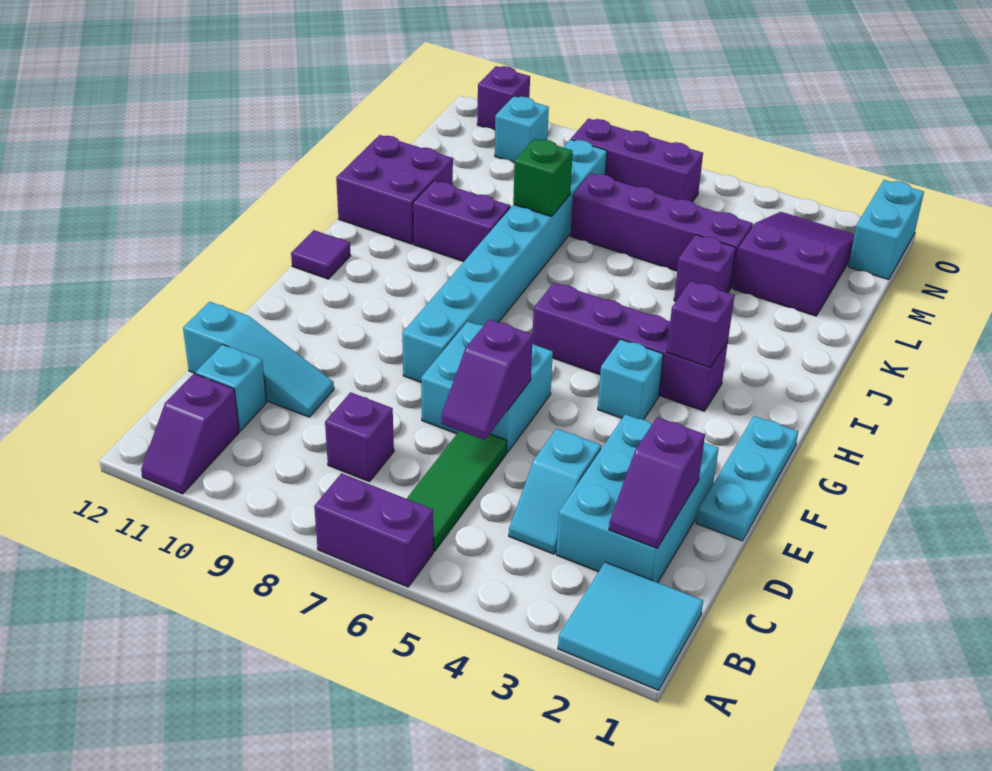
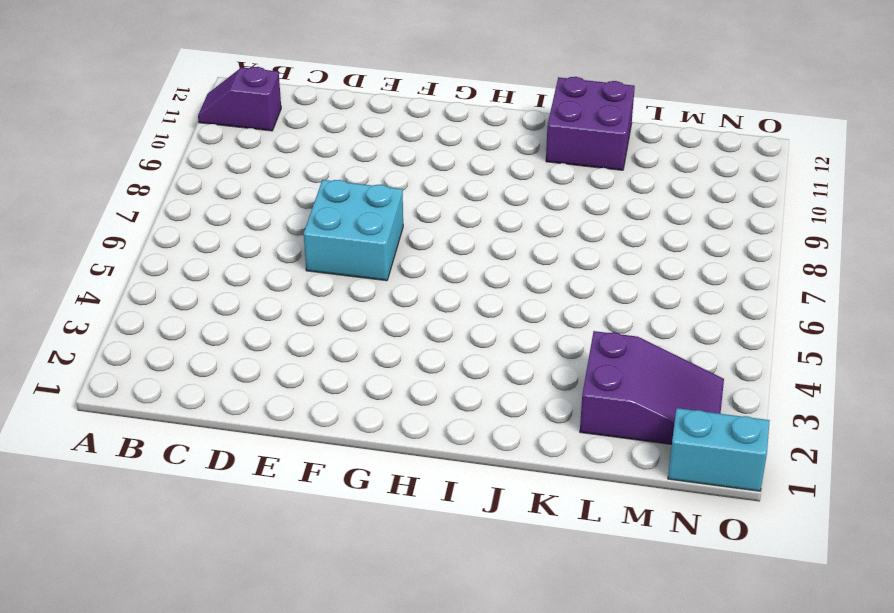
none -> cyan 2x2 tile [558,562,703,690]
none -> purple 1x2 brick [314,473,433,587]
none -> green 1x3 tile [407,431,507,551]

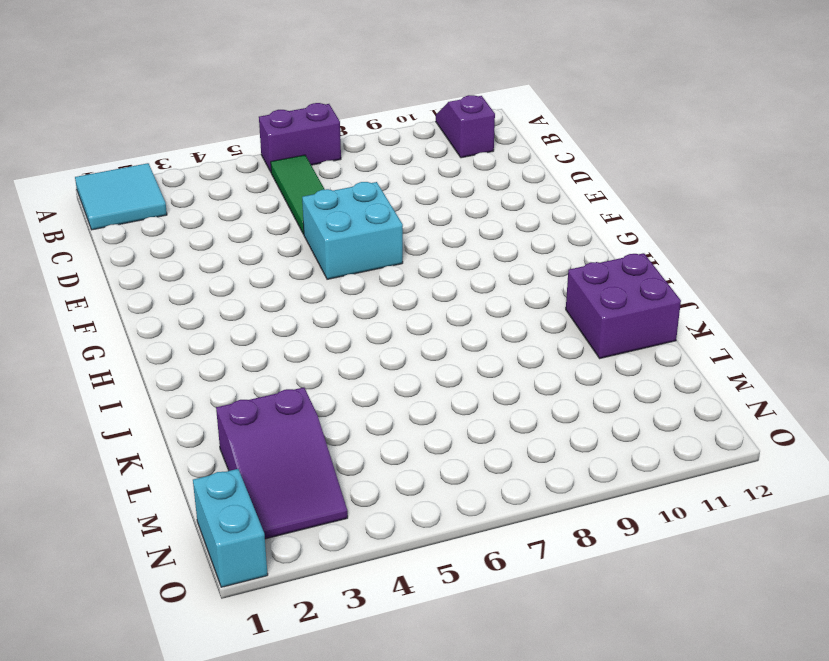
none -> cyan 2x3 brick [556,414,719,582]
none -> cyan 1x2 slope [509,429,601,554]
none -> purple 1x1 brick [325,392,394,482]

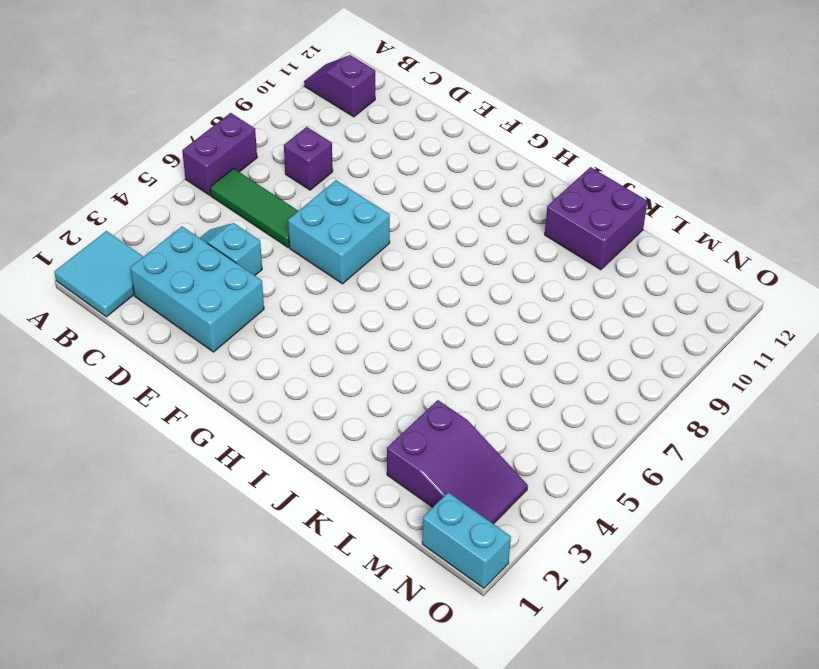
none -> cyan 1x1 brick [195,344,267,431]
none -> cyan 1x3 slope [183,302,334,417]
none -> cyan 1x3 plate [696,416,798,541]

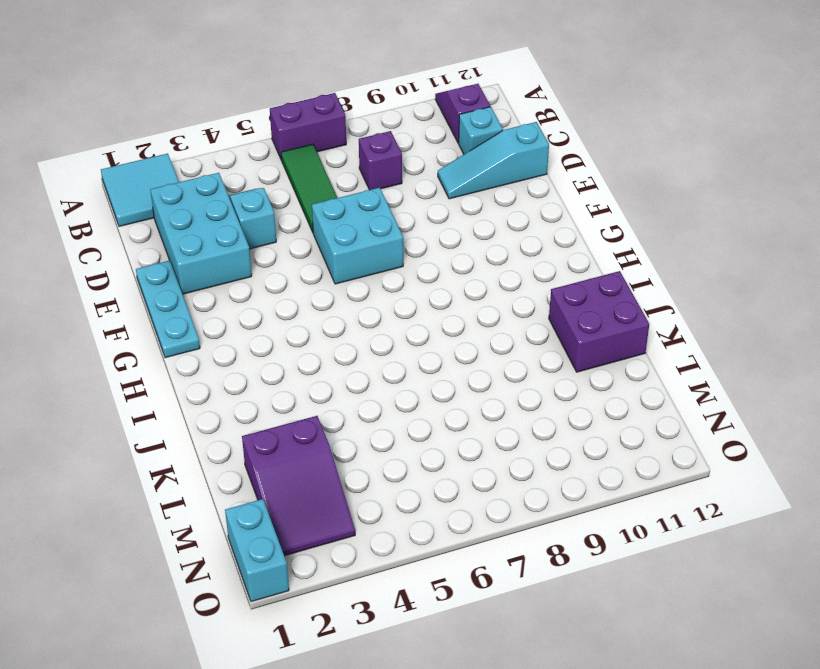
none -> cyan 1x8 brick [402,139,607,382]
none -> cyan 1x1 brick [598,339,663,420]
none -> purple 1x4 brick [532,283,728,411]

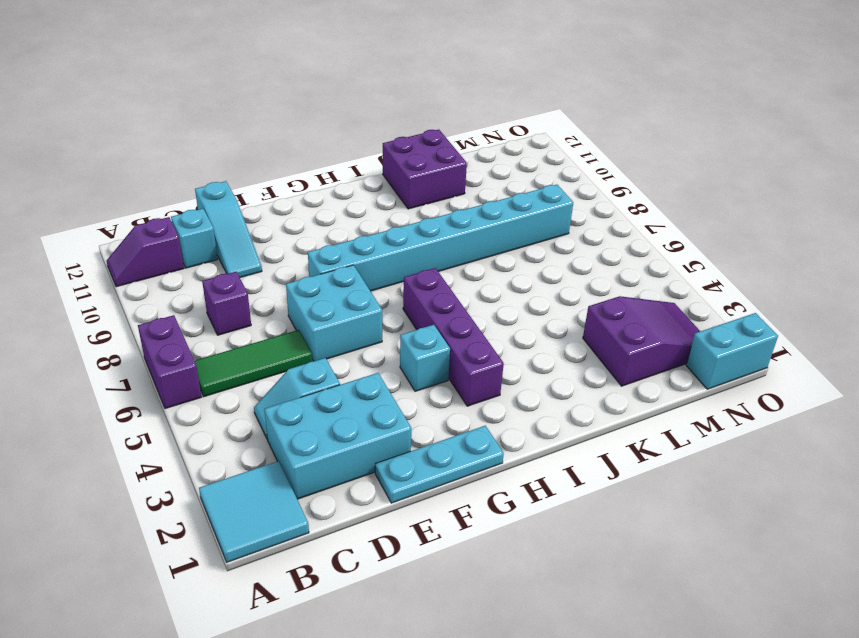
none -> purple 1x1 tile [291,230,351,279]
none -> purple 1x2 brick [413,181,510,262]
none -> purple 1x1 brick [674,235,736,301]

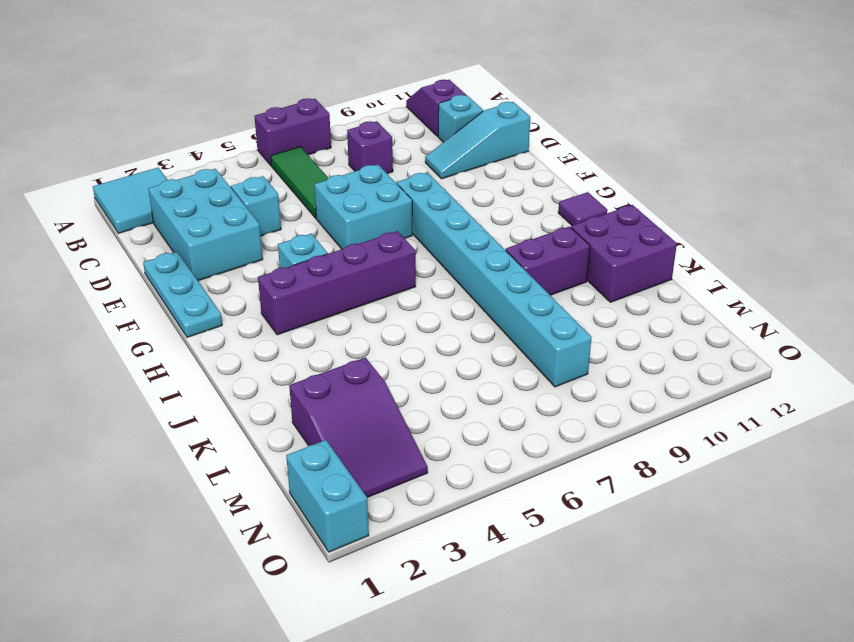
none -> purple 1x1 brick [674,235,736,301]
none -> purple 1x4 brick [571,173,753,288]
none -> purple 1x3 brick [571,119,703,202]

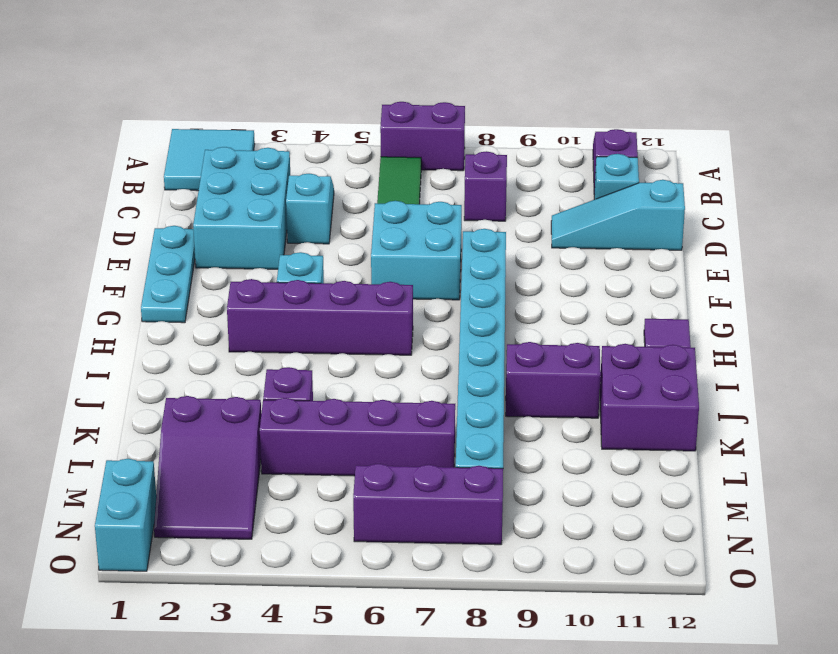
none -> cyan 1x1 brick [495,96,549,163]
none -> purple 1x1 brick [477,66,530,130]
none -> purple 1x2 slope [609,417,705,548]

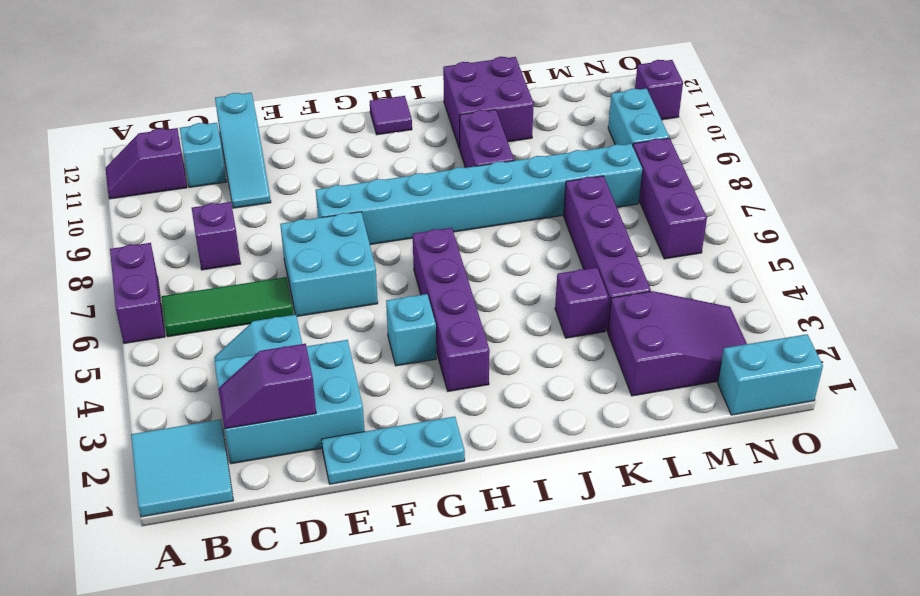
cyan 1x2 brick [608,89,669,146] -> cyan 1x1 brick [495,96,549,163]
none -> purple 1x2 slope [441,319,533,440]
none -> purple 1x1 brick [667,281,734,368]
none -> green 1x1 brick [513,139,573,217]

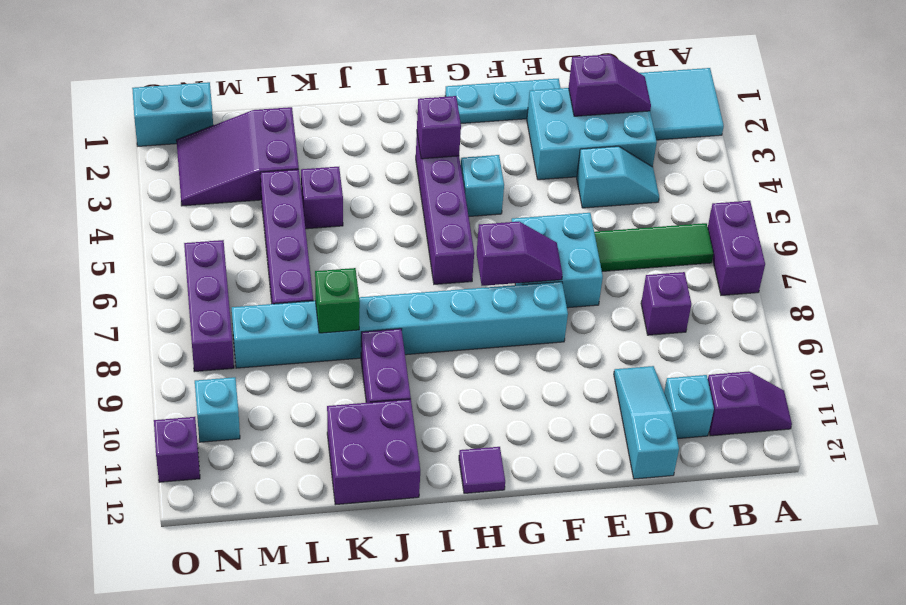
purple 1x2 slope [477,222,563,286] -> purple 1x2 slope moved to [441,319,533,440]

